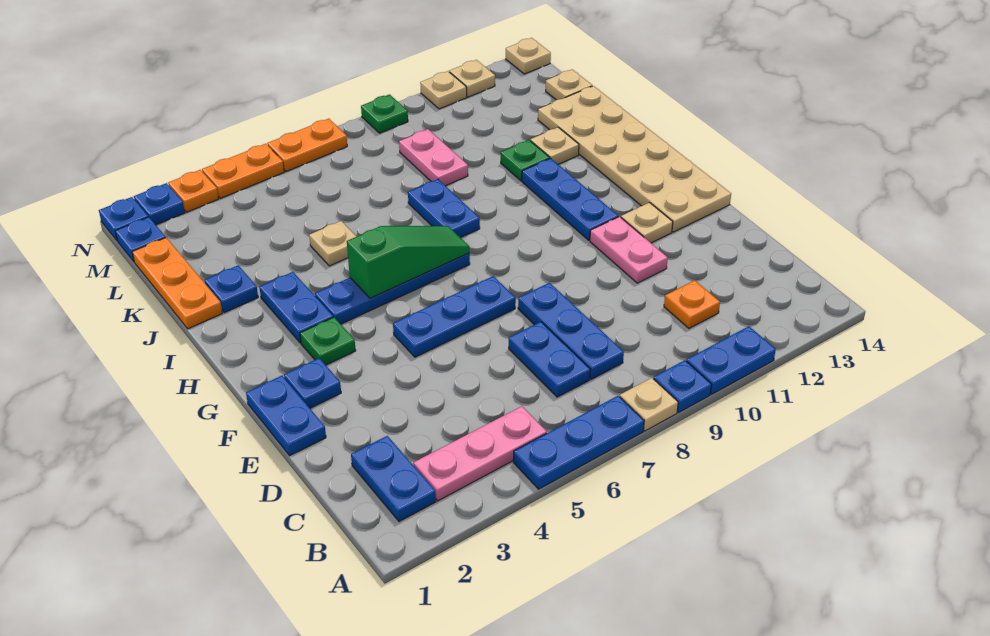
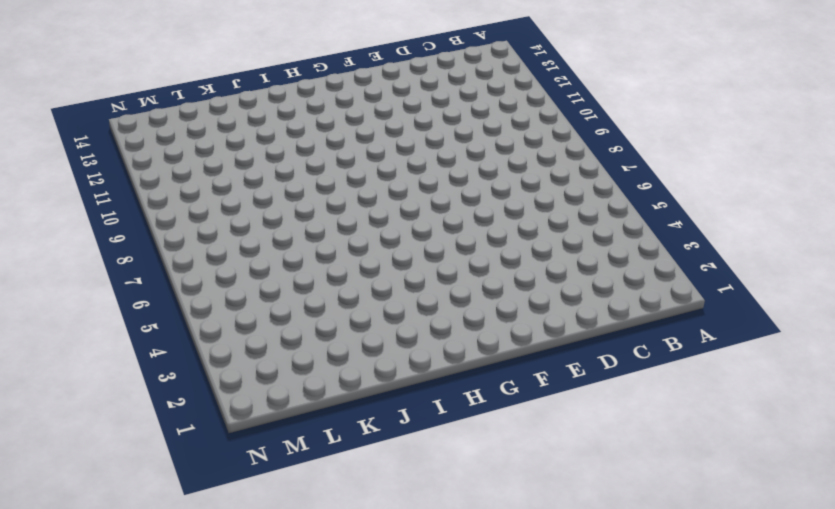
none -> blue 1x3 plate [513,396,644,489]
none -> tan 1x1 plate [620,378,678,431]
none -> blue 1x1 plate [653,360,712,412]
none -> blue 1x2 plate [686,326,776,394]

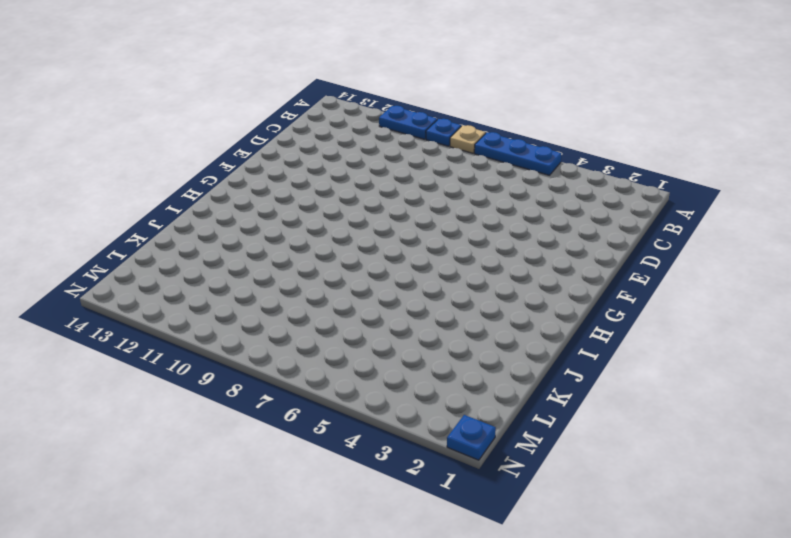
none -> blue 1x2 plate [351,436,436,522]
none -> pink 1x3 plate [413,406,547,501]
none -> blue 1x2 plate [509,322,590,397]
none -> blue 1x3 plate [518,283,624,379]

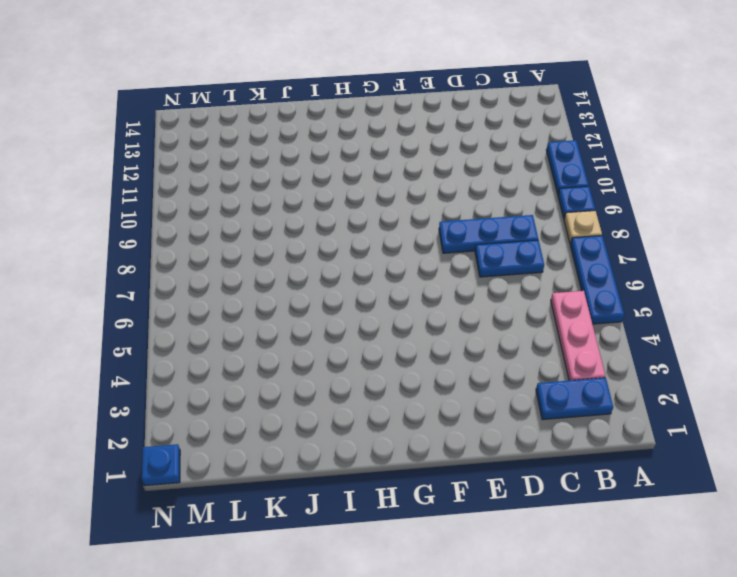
none -> orange 1x1 plate [664,280,720,328]
none -> blue 1x2 plate [246,376,326,456]
none -> pink 1x2 plate [590,217,668,283]
none -> blue 1x1 plate [284,358,341,408]

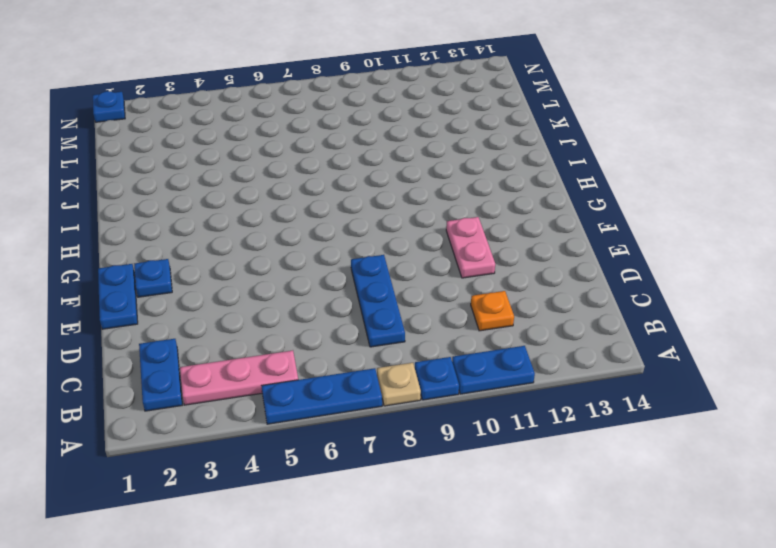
none -> blue 1x2 plate [509,322,590,397]
none -> blue 1x3 plate [393,276,516,357]
none -> tan 1x1 plate [621,203,673,243]
none -> tan 2x6 plate [538,86,731,232]

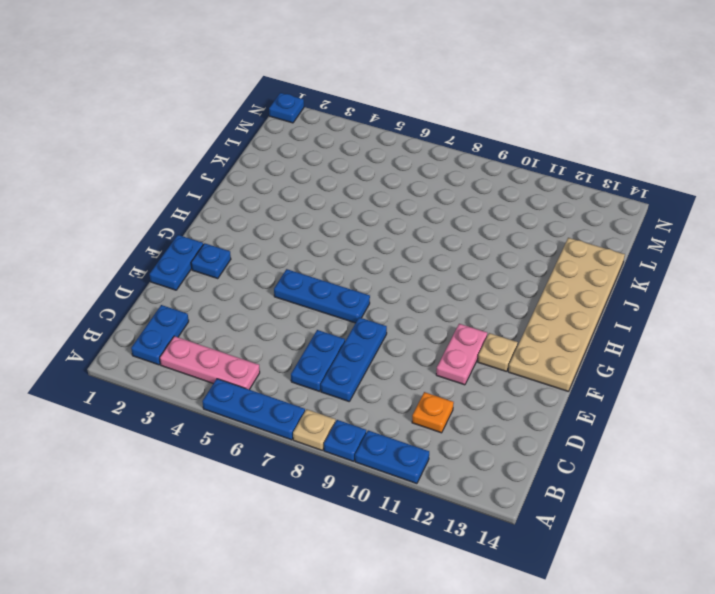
none -> green 1x1 plate [300,317,356,365]
none -> blue 1x3 plate [522,158,618,240]
none -> blue 1x2 plate [259,272,333,343]
none -> blue 1x4 plate [315,253,470,324]

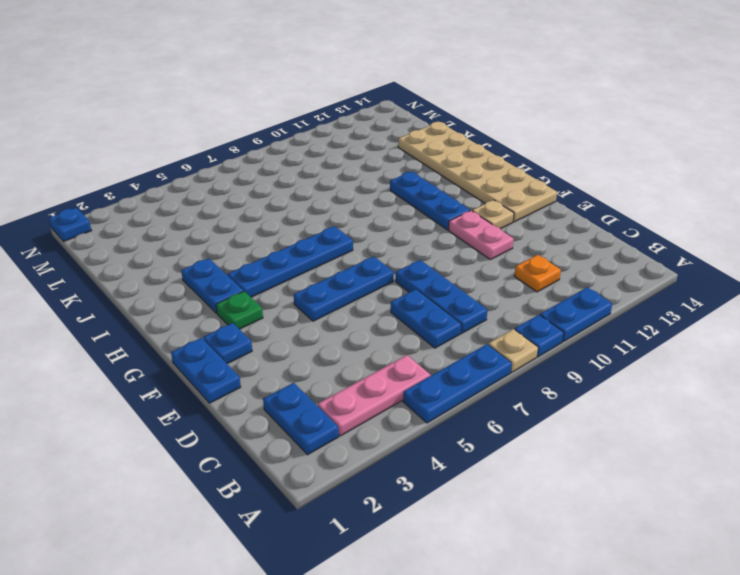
none -> blue 1x2 plate [408,179,480,238]
none -> orange 1x3 plate [132,238,222,329]
none -> blue 1x1 plate [204,265,258,313]
none -> tan 1x1 plate [309,221,356,266]

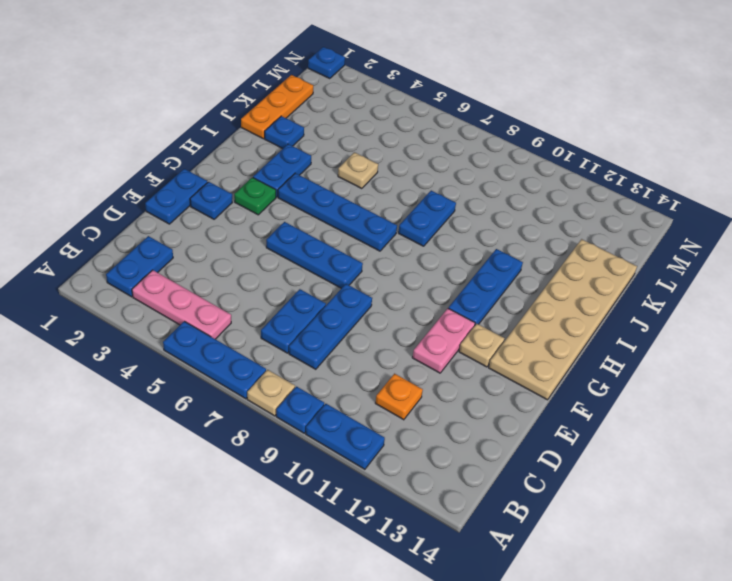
none -> green 1x1 plate [501,140,550,181]
none -> tan 1x1 plate [530,127,579,164]
none -> pink 1x2 plate [399,129,468,186]
none -> tan 1x1 plate [546,70,592,100]

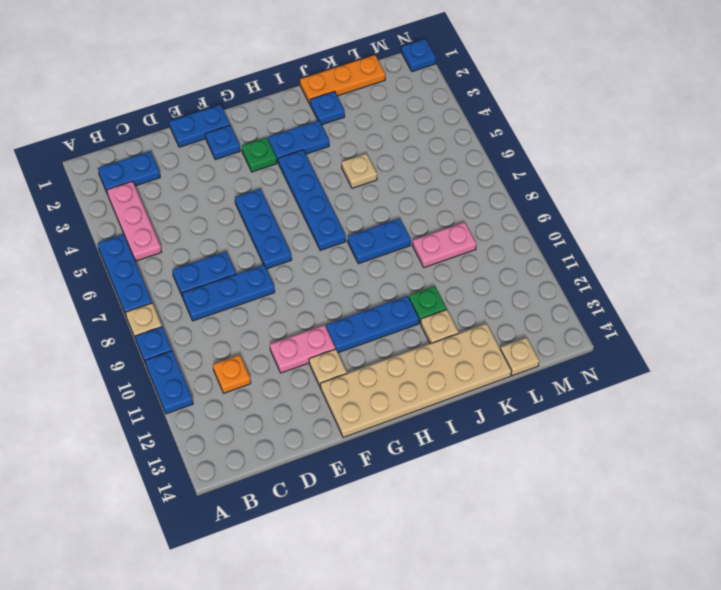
none -> blue 1x1 plate [115,217,166,262]
none -> blue 1x1 plate [134,183,185,225]
none -> orange 1x1 plate [168,170,219,212]
none -> orange 1x2 plate [202,144,284,198]

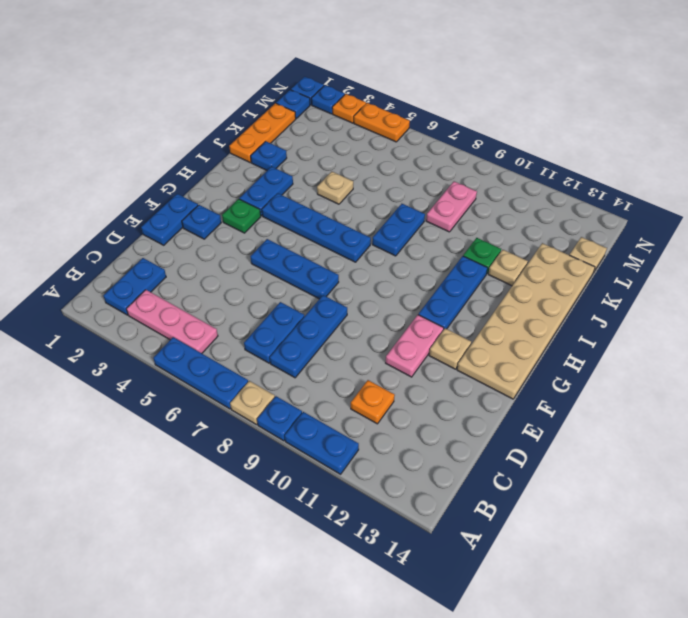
none -> orange 1x2 plate [267,119,347,172]
none -> green 1x1 plate [361,94,408,133]
none -> tan 1x1 plate [420,71,467,109]
none -> tan 1x1 plate [449,60,495,97]

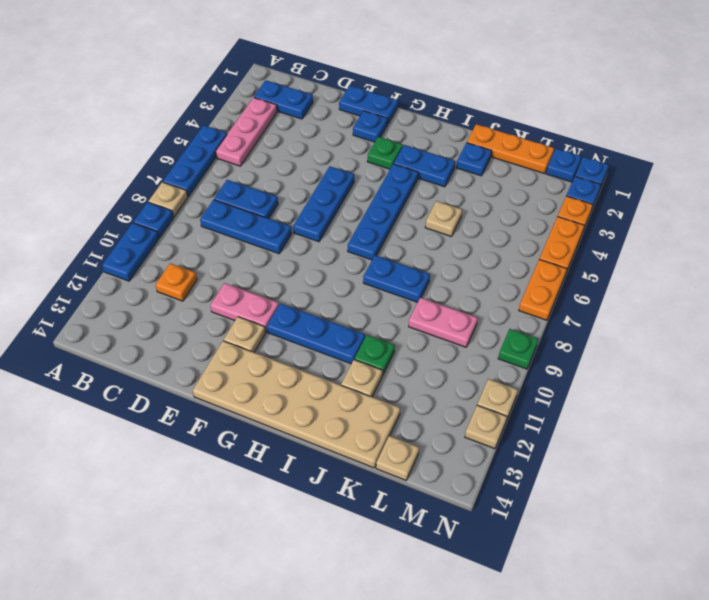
none -> tan 1x1 plate [506,38,551,74]
none -> green 1x3 slope [347,226,469,298]

